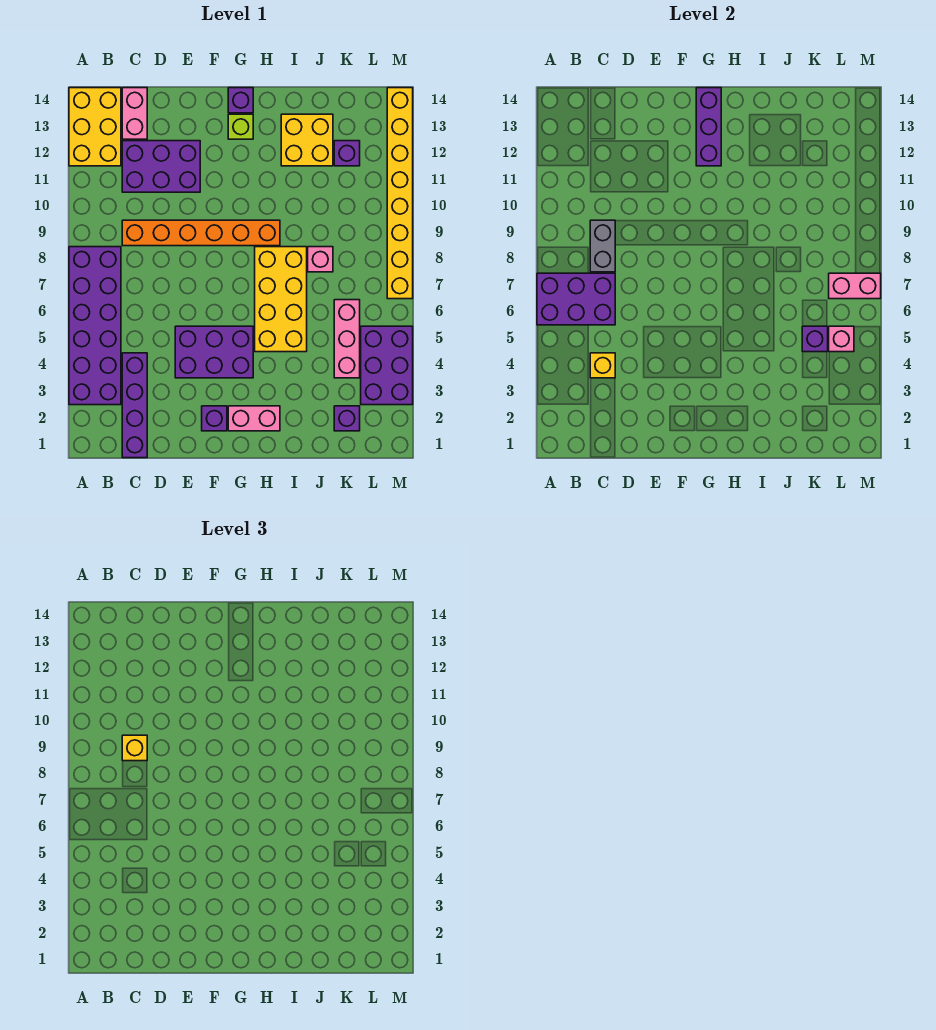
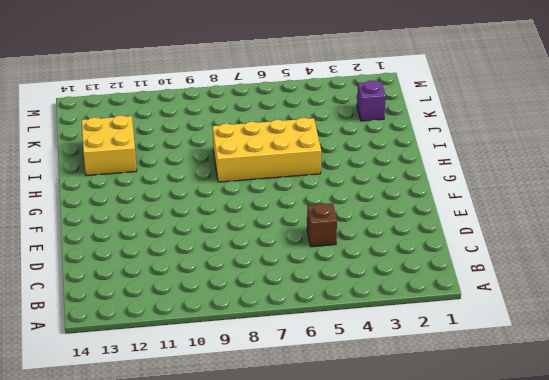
brown 1x1 brick [307,203,337,247] -> none
none -> purple 2x6 brick [69,247,121,405]
none -> yellow 2x3 brick [69,88,121,166]
none -> purple 1x4 brick [122,353,147,458]

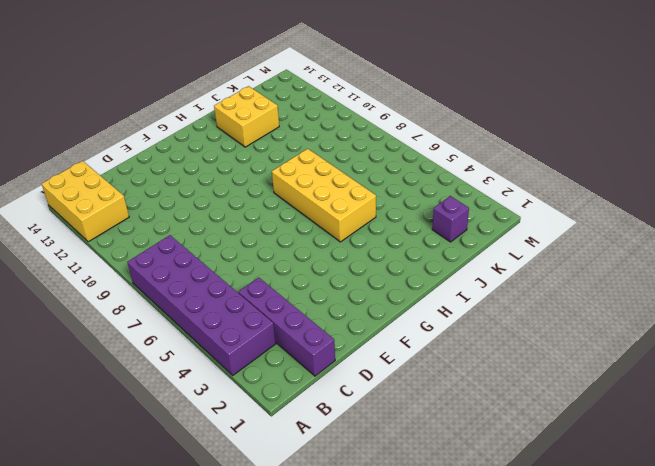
none -> orange 1x6 brick [122,220,280,246]
none -> purple 2x3 brick [122,141,200,192]
none -> pink 1x2 brick [122,88,147,139]

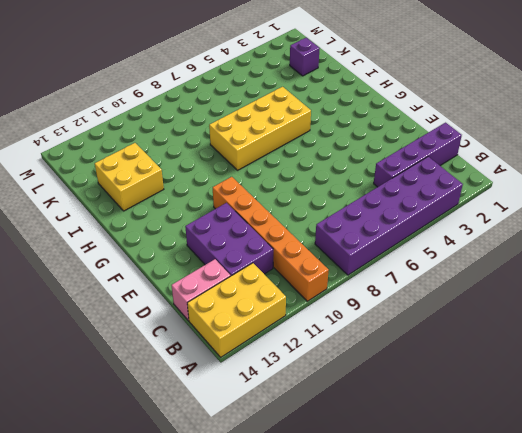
orange 1x6 brick [213,177,329,301] -> orange 1x6 brick moved to [122,220,280,246]
none -> purple 2x3 brick [175,326,253,378]
none -> purple 1x1 brick [202,406,227,431]
none -> pink 1x2 brick [228,406,280,431]

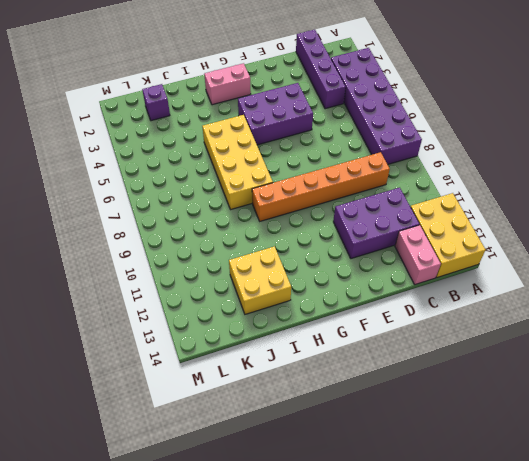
none -> purple 1x1 brick [202,406,227,431]
none -> lime 1x1 brick [228,114,253,139]
none -> purple 1x1 brick [228,88,253,113]

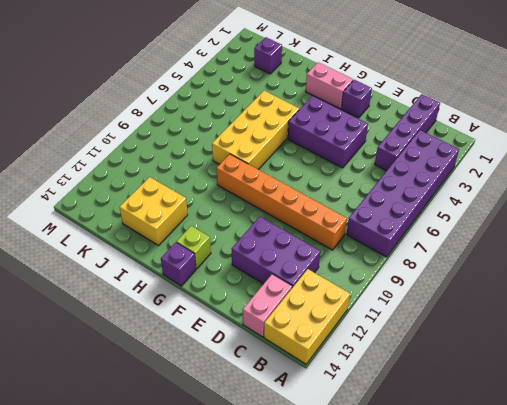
none -> pink 1x1 brick [308,247,333,272]
none -> pink 1x3 brick [334,300,360,378]
none -> purple 1x1 brick [334,141,360,166]

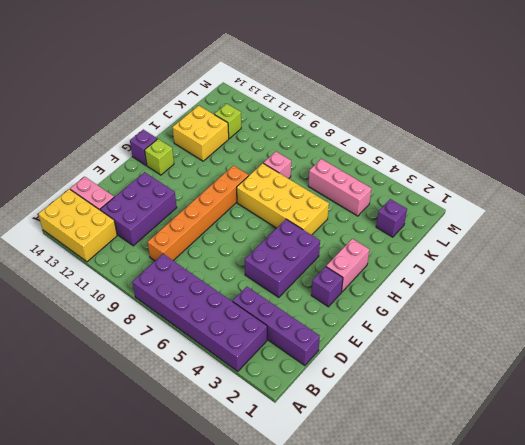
lime 1x1 brick [214,104,241,138] -> purple 1x1 brick [334,141,360,166]
none -> purple 2x3 brick [361,326,413,405]
none -> yellow 1x8 brick [387,88,413,299]
none -> purple 2x3 brick [537,273,615,325]

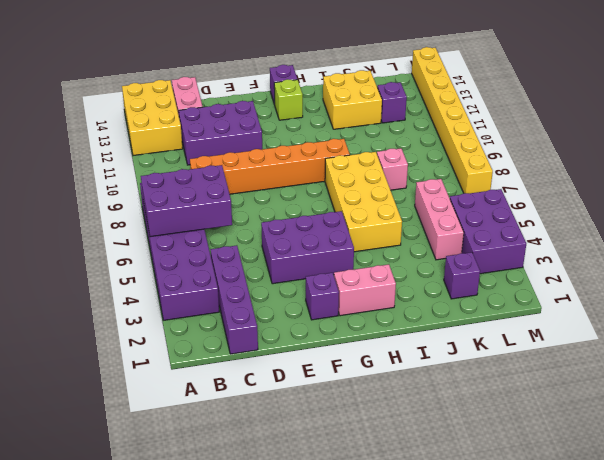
none -> yellow 1x1 brick [590,353,615,378]
none -> grey 1x2 brick [590,220,615,272]
none -> purple 1x3 brick [696,88,721,166]

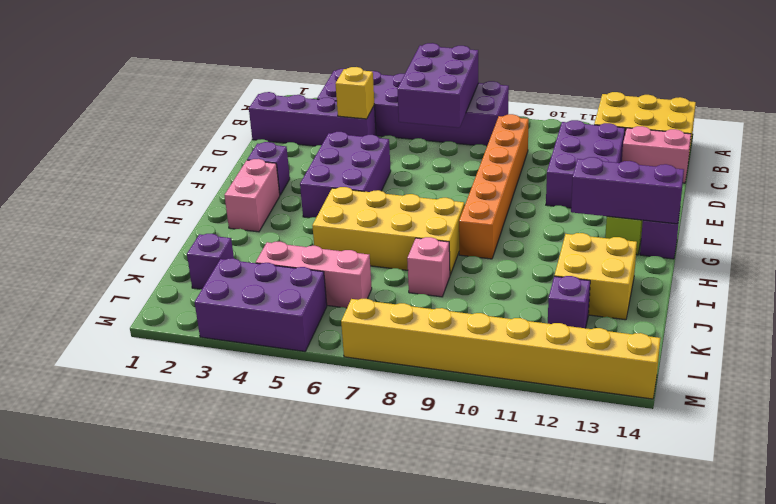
none -> grey 1x2 brick [590,220,615,272]
none -> purple 1x1 brick [802,326,828,352]
none -> pink 1x1 brick [829,326,854,352]

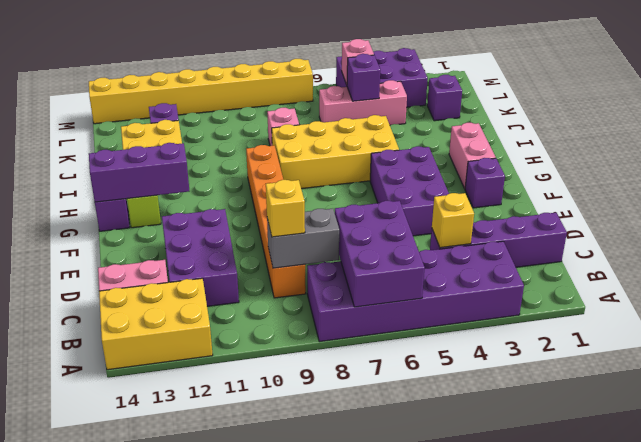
none -> pink 1x2 brick [829,273,881,299]

